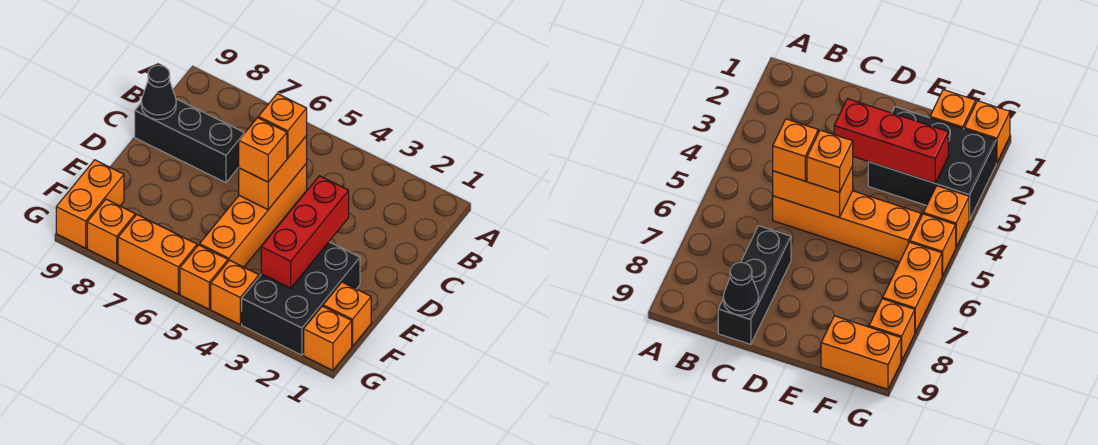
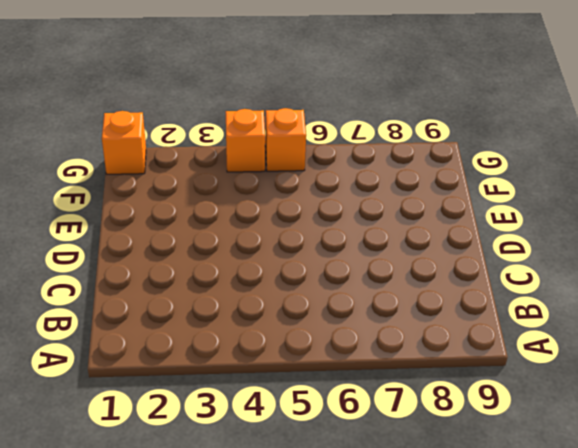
none -> orange 1x4 brick [200,163,307,267]
none -> black 1x3 brick [135,99,244,183]
none -> black 2x3 brick [242,242,360,355]

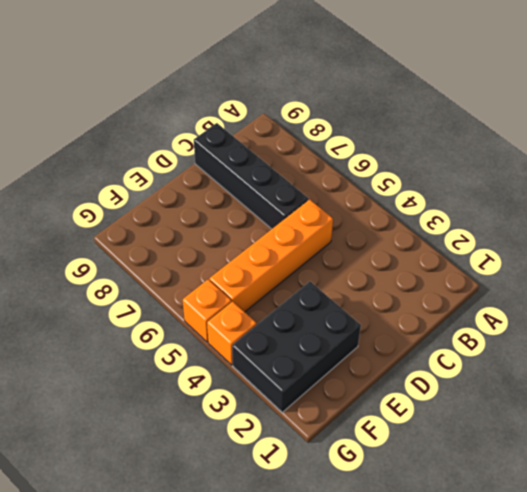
black 1x4 brick [194,123,309,229] -> black 1x3 brick [135,99,244,183]
none -> orange 1x1 brick [323,282,371,346]
none -> orange 1x2 brick [56,160,124,248]
none -> orange 1x1 brick [304,306,352,370]

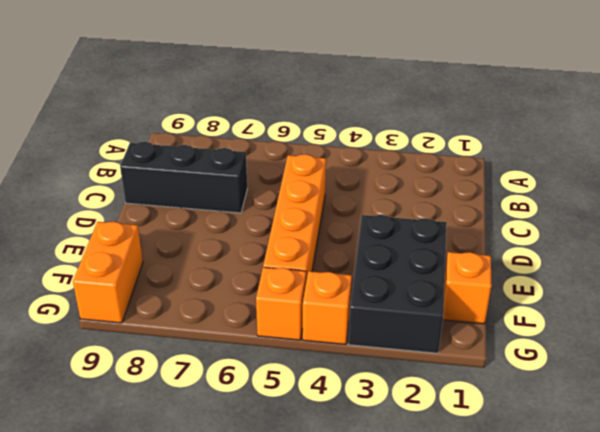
none -> orange 1x1 brick [304,306,352,370]
none -> orange 1x2 brick [118,215,197,294]
none -> orange 1x1 brick [87,199,135,264]

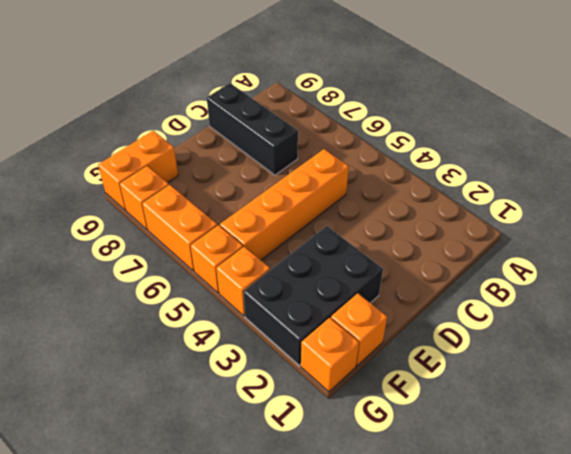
none -> orange 1x2 brick [239,136,307,209]
none -> black 1x1 cone [141,65,176,119]
none -> red 1x3 brick [261,176,349,288]

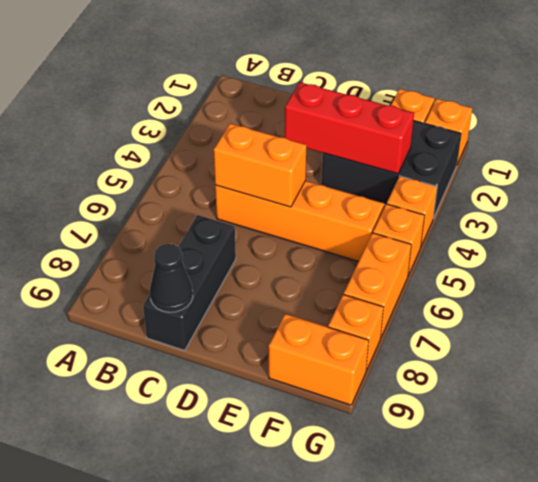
none -> orange 1x1 brick [258,94,307,158]
none -> orange 1x1 brick [239,118,287,182]

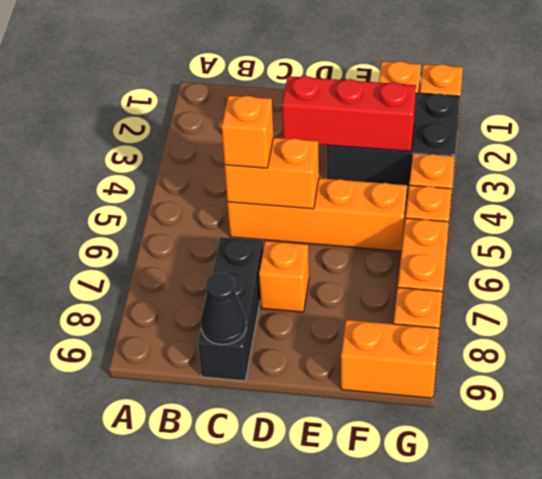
orange 1x1 brick [259,241,309,312] -> orange 1x1 brick moved to [239,118,287,182]

